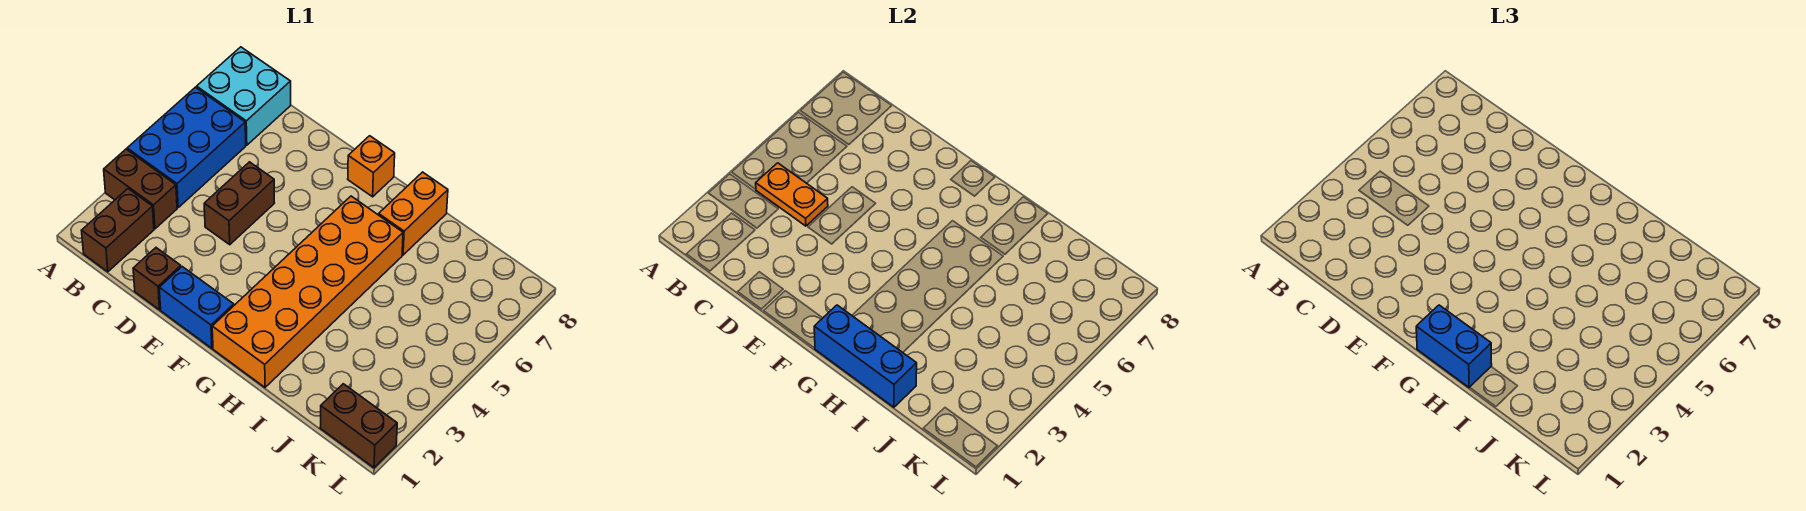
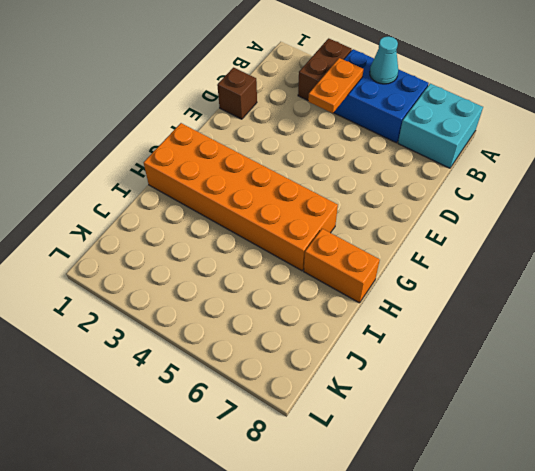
cyan 1x1 cone [370,36,398,84] -> none
none -> brown 1x2 brick [81,189,154,272]
none -> brown 1x2 brick [204,162,274,245]
none -> blue 1x2 brick [159,267,234,348]

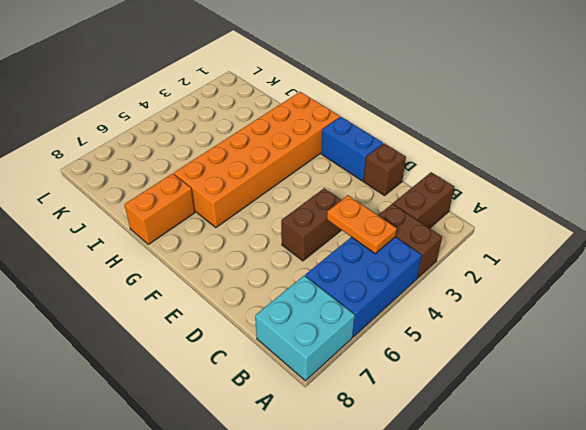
none -> orange 1x1 brick [348,136,395,197]
none -> brown 1x2 brick [320,384,397,468]
none -> blue 1x3 brick [814,305,917,407]

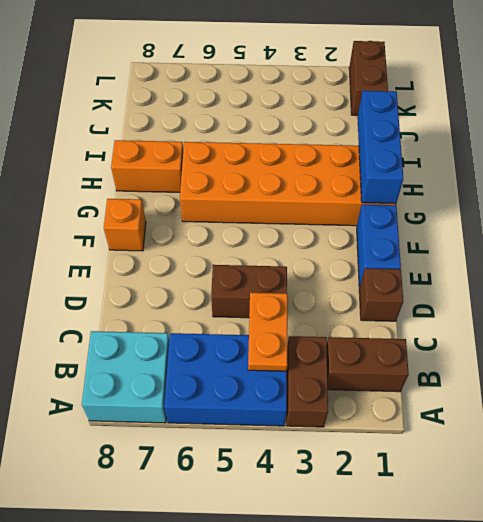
none -> blue 1x2 brick [1416,305,1492,387]

